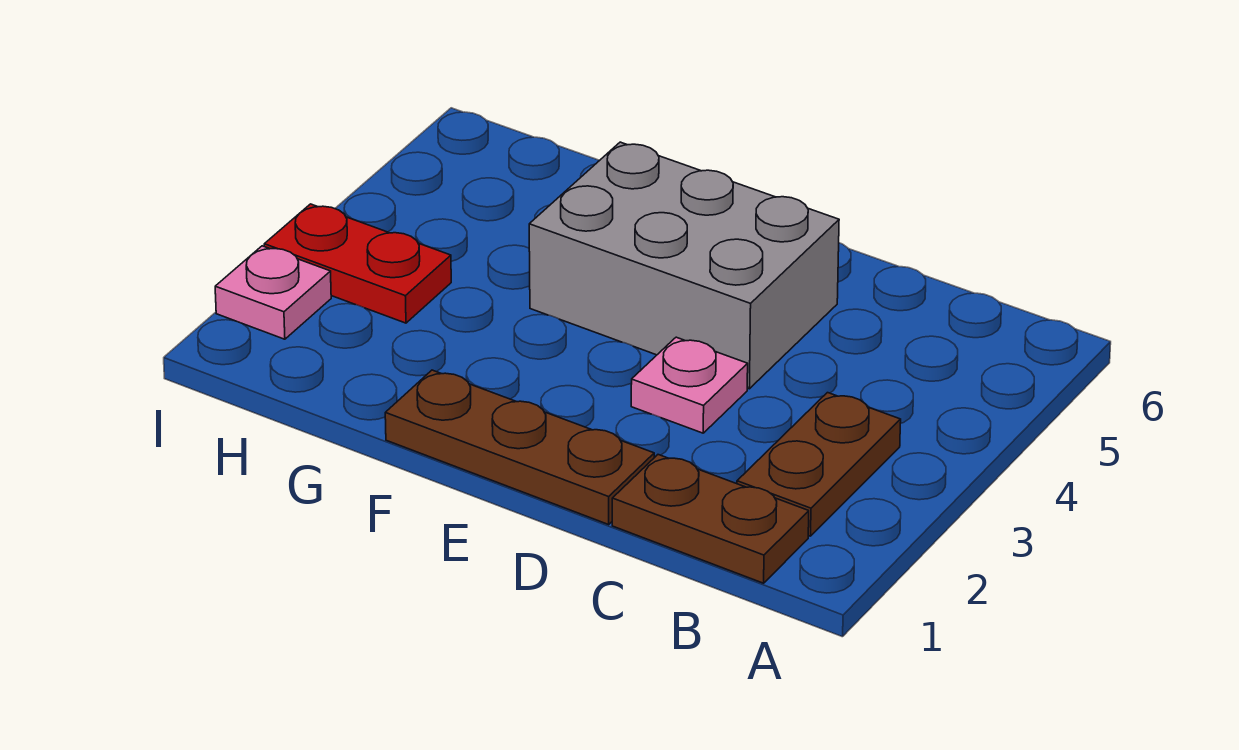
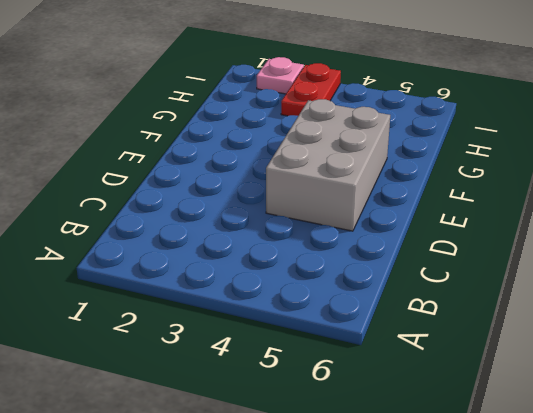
none -> brown 1x2 plate [612,455,809,583]
none -> brown 1x2 plate [737,393,901,536]

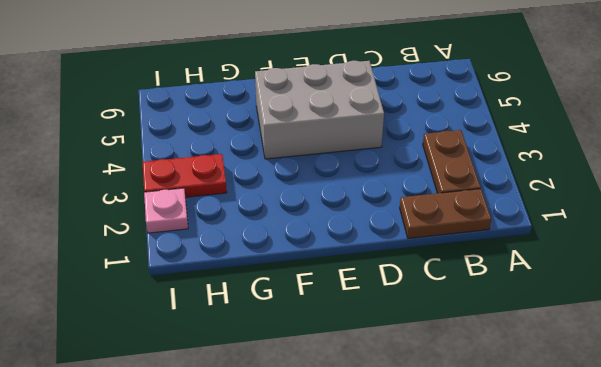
none -> brown 1x3 plate [385,370,654,524]
none -> pink 1x1 plate [631,337,748,433]

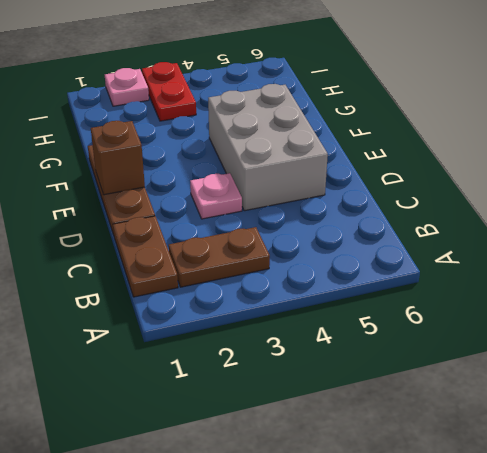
brown 1x1 brick [91,121,145,195] -> none

